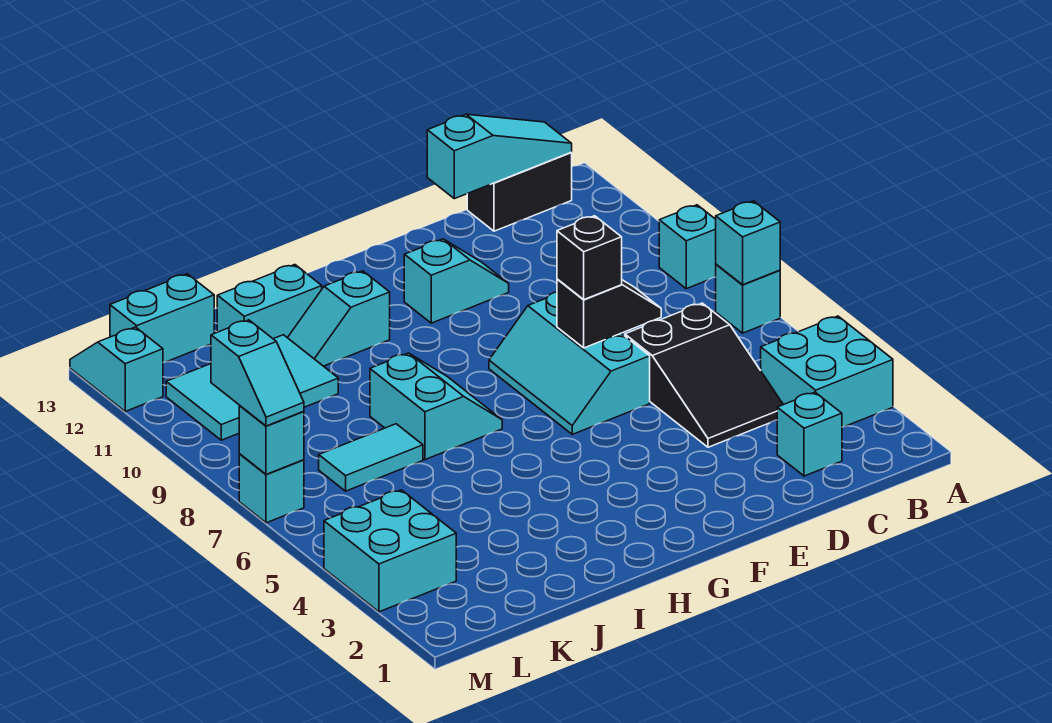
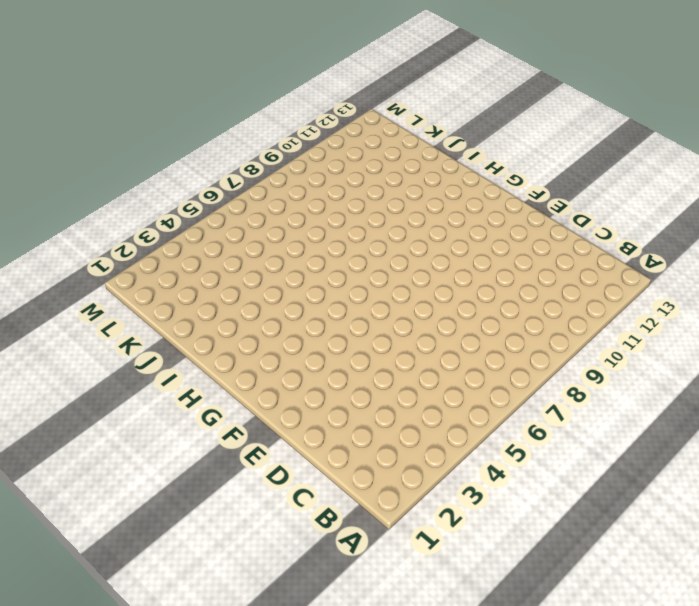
none -> cyan 2x2 brick [761,316,893,427]
none -> cyan 1x1 brick [716,264,780,333]
none -> cyan 1x1 brick [659,205,716,289]

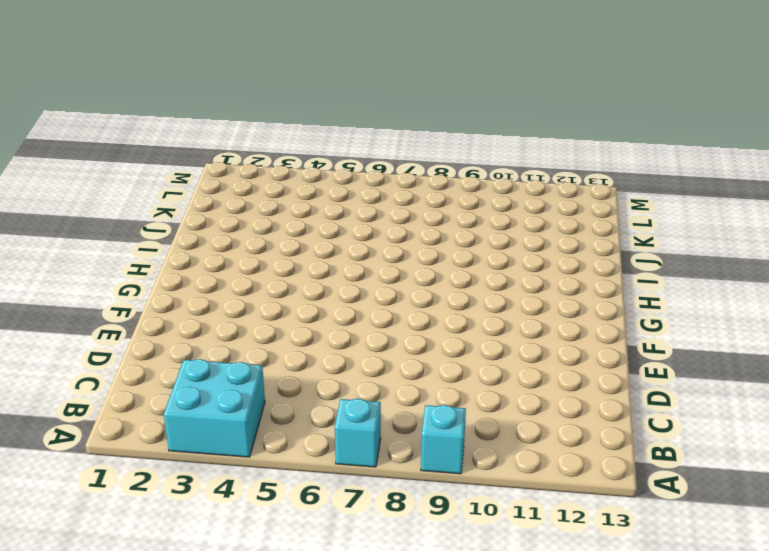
none -> black 1x2 brick [467,153,572,231]
none -> cyan 1x1 brick [777,392,842,476]
none -> black 2x3 slope [625,303,783,447]

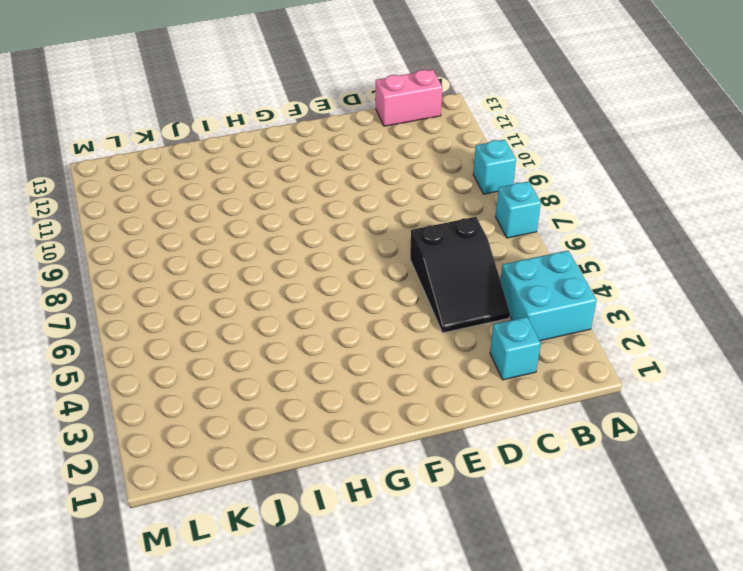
pink 1x2 brick [376,70,442,126] -> black 1x2 brick [467,153,572,231]
none -> cyan 2x3 slope [489,292,650,434]
none -> cyan 1x2 slope [404,239,509,323]
none -> cyan 2x2 slope [370,353,502,460]

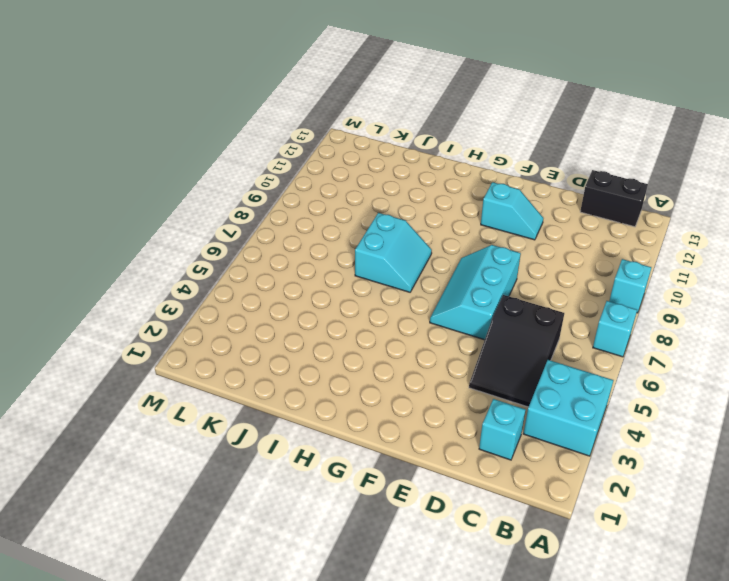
none -> cyan 1x2 slope [288,271,390,366]
none -> cyan 1x2 brick [217,265,322,339]
none -> cyan 1x2 tile [319,424,423,491]

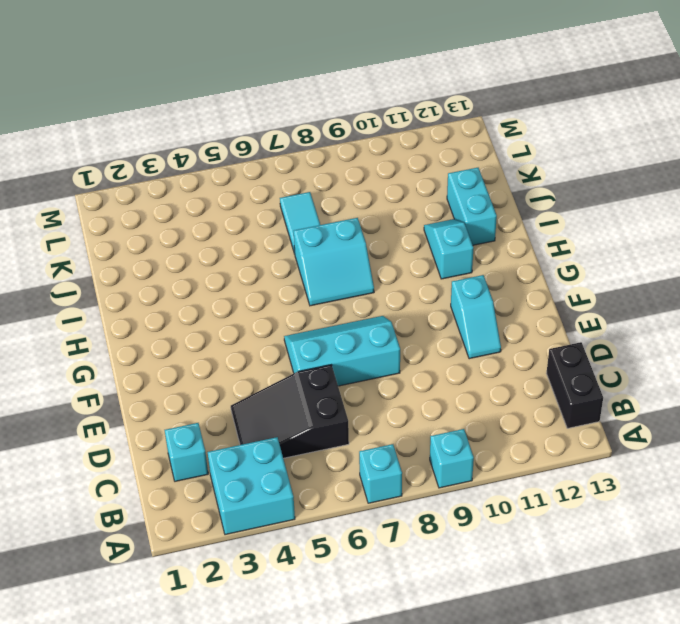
none -> cyan 2x3 tile [166,335,338,440]
none -> cyan 1x2 brick [110,274,214,363]
none -> cyan 2x2 brick [324,490,456,612]

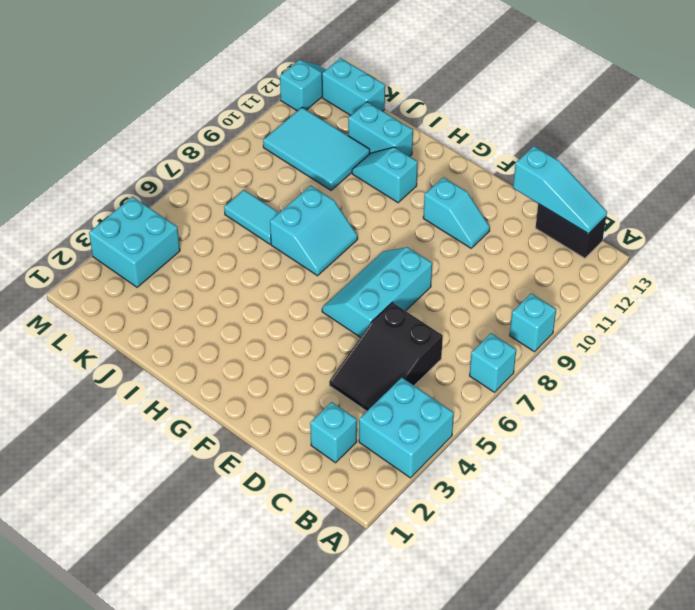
none -> cyan 1x1 brick [239,454,304,523]
none -> cyan 1x1 brick [716,201,780,285]
none -> black 1x2 slope [557,279,661,348]

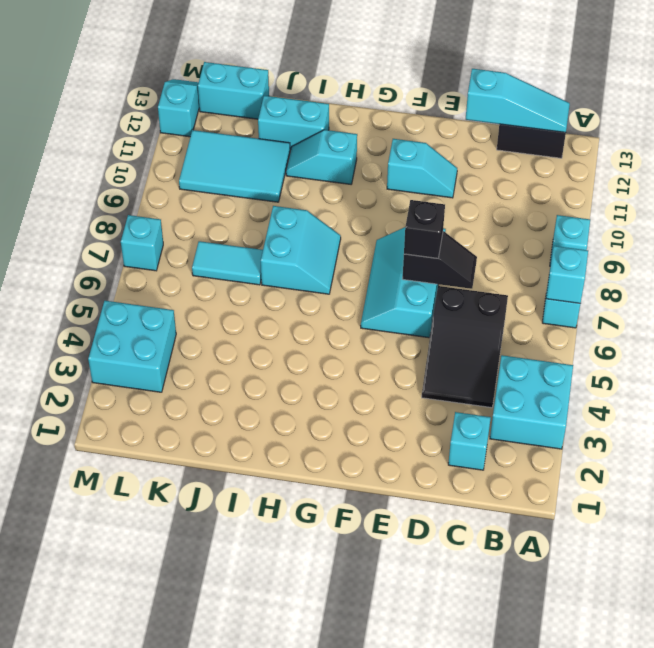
none -> cyan 1x1 brick [239,405,304,474]
none -> cyan 1x2 slope [211,320,304,426]

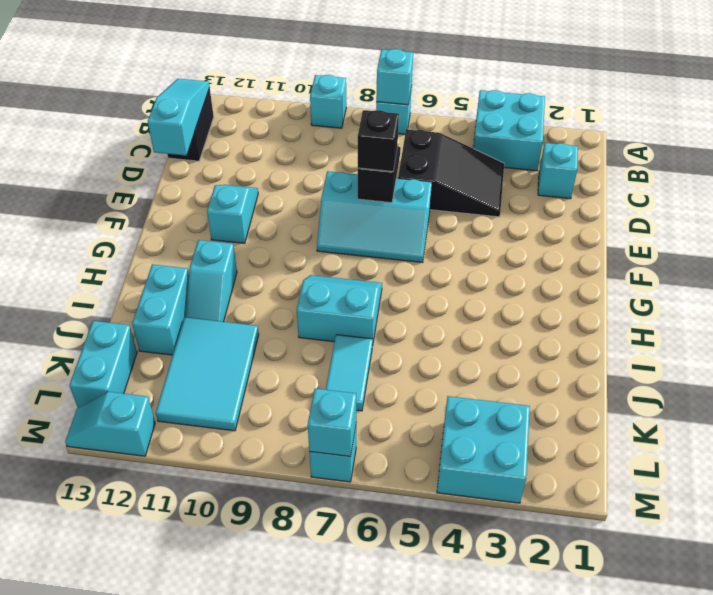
none -> cyan 1x2 slope [211,320,304,426]

